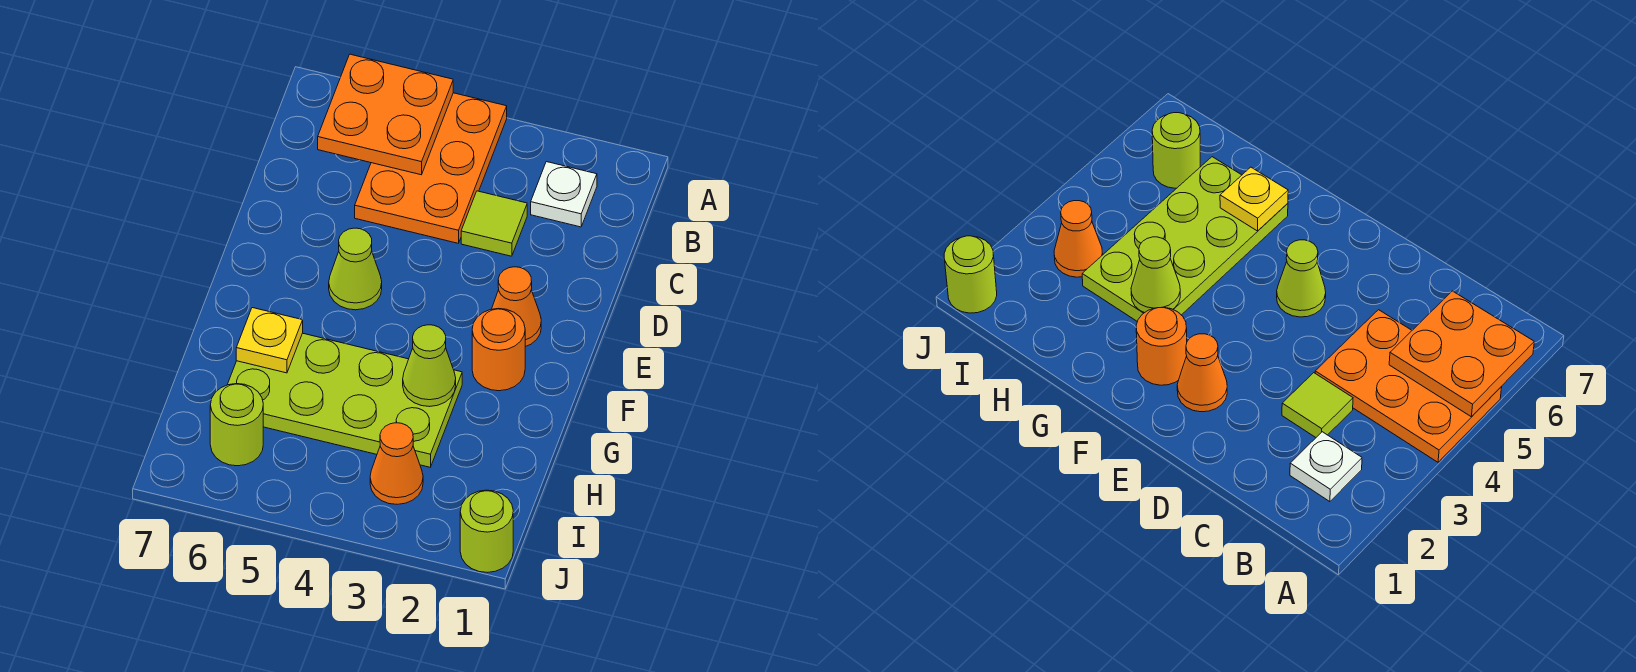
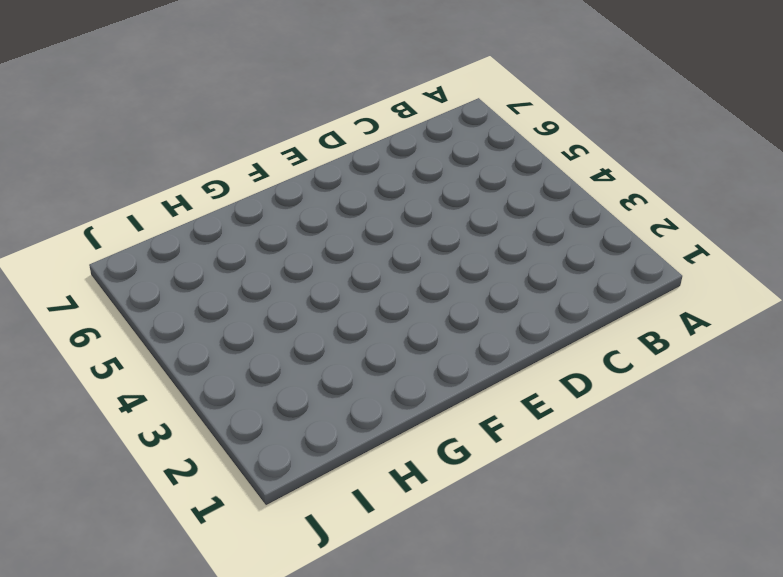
none -> orange 2x3 plate [355,93,507,243]
none -> white 1x1 plate [531,162,597,227]
none -> lime 1x1 tile [461,191,527,256]

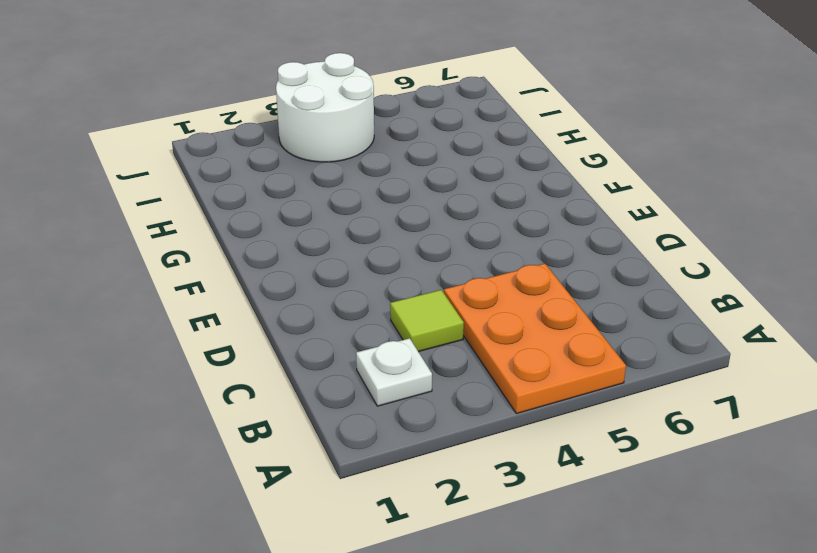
white 2x2 round brick [276,53,374,162] -> orange 1x1 cone [370,423,423,504]
none -> orange 1x1 cone [492,267,541,347]
none -> lime 1x1 cone [329,228,382,310]
none -> orange 1x1 round brick [472,308,525,391]

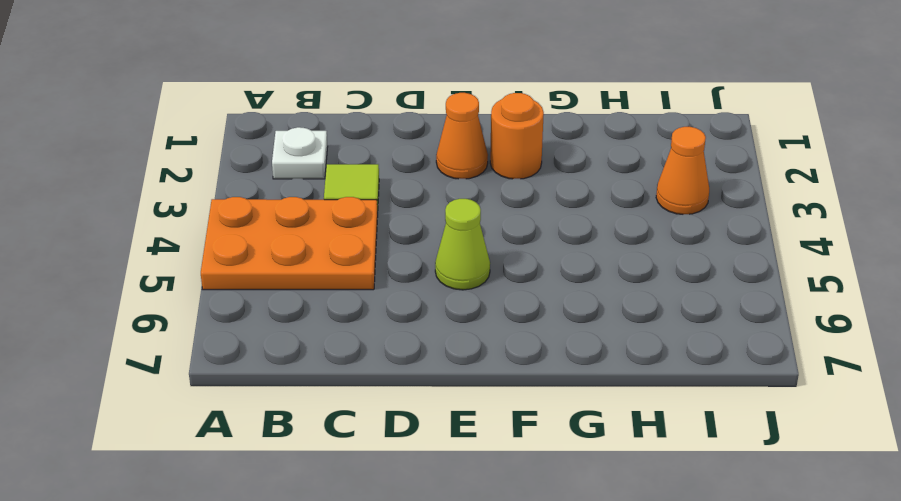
none -> lime 2x4 plate [227,333,462,467]
none -> lime 1x1 round brick [210,384,263,466]
none -> lime 1x1 round brick [460,490,513,572]

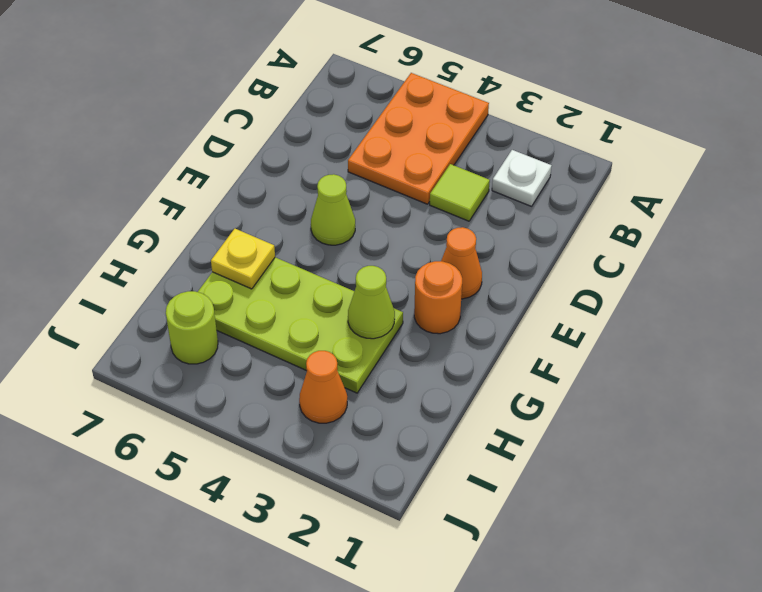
none -> lime 1x1 round brick [460,490,513,572]
none -> orange 2x2 plate [318,54,453,175]

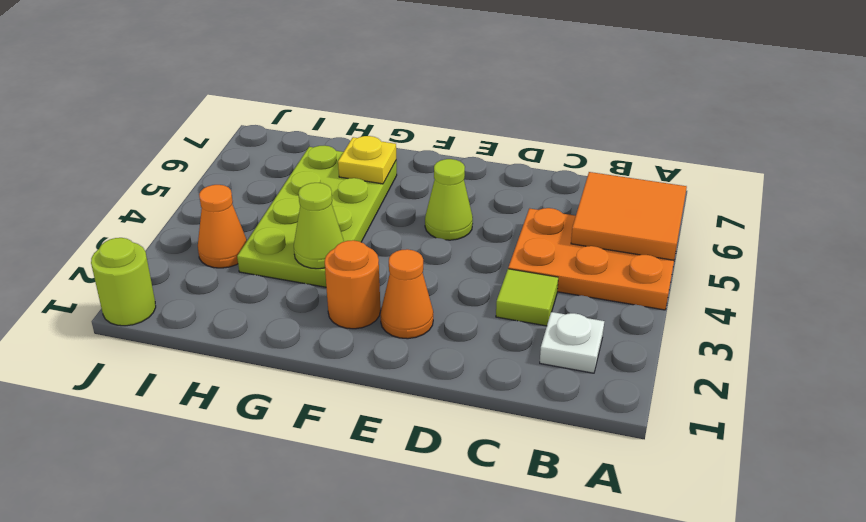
orange 2x2 tile [571,172,687,260] -> orange 2x2 plate [318,54,453,175]
none -> lime 1x1 round brick [210,384,263,466]

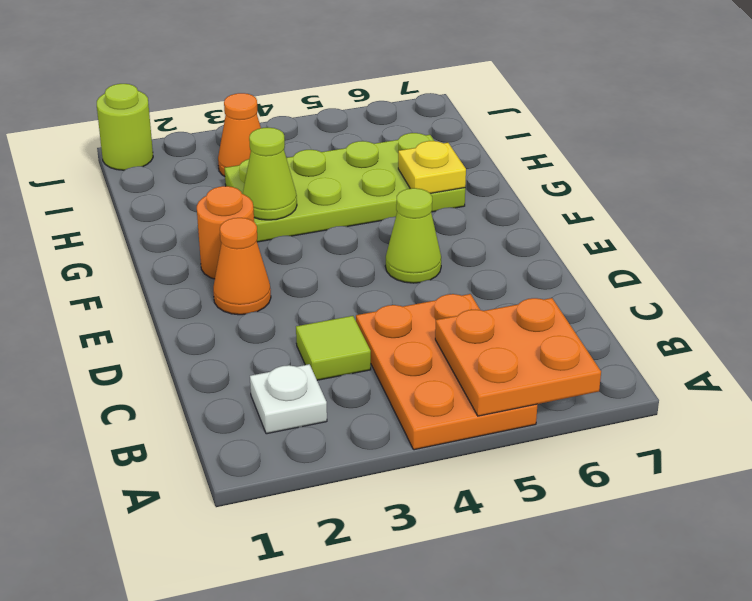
none -> lime 1x1 round brick [210,384,263,466]

